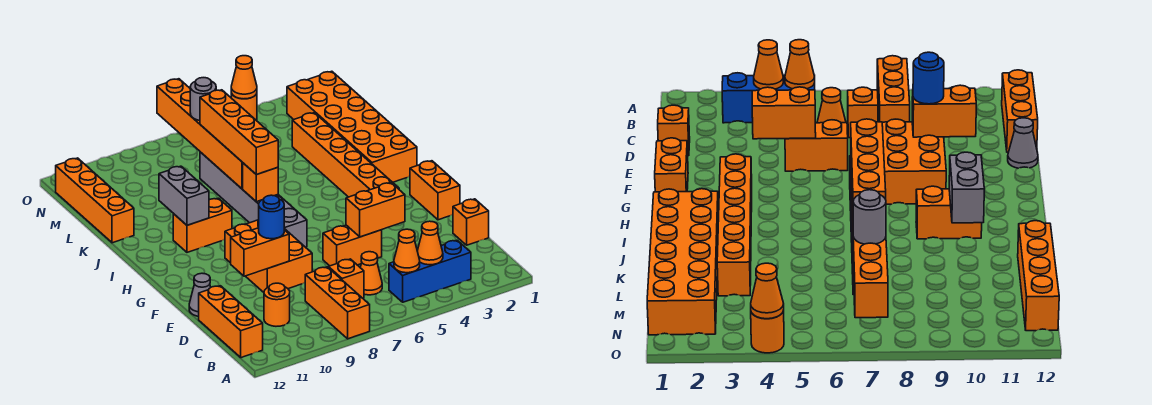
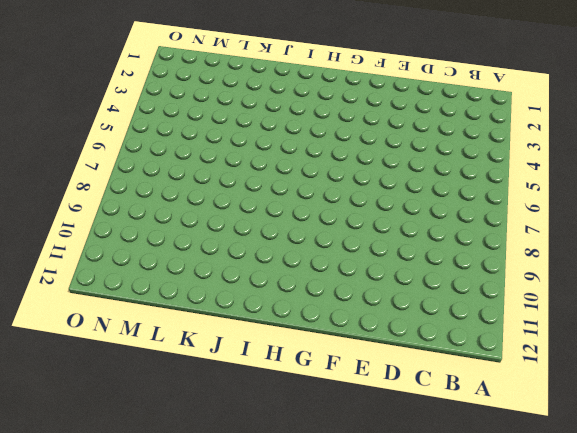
none -> orange 1x3 brick [305,267,370,339]
none -> blue 1x3 brick [389,240,471,302]
none -> orange 1x3 brick [199,286,263,358]

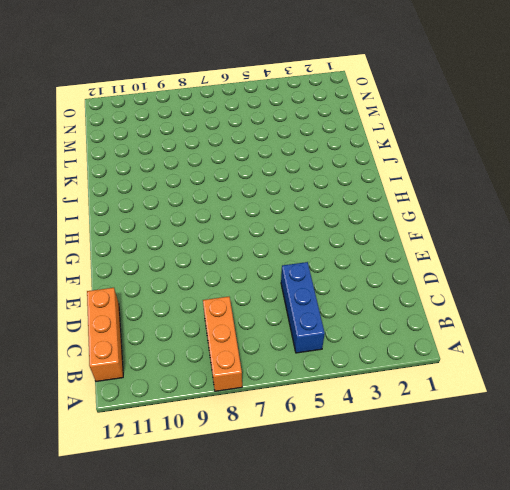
blue 1x3 brick [281,262,325,353] -> blue 1x3 brick turned to [389,240,471,302]
none -> orange 1x1 cone [360,252,382,295]
none -> orange 1x1 brick [328,259,364,298]
none -> orange 1x1 round brick [264,283,290,326]

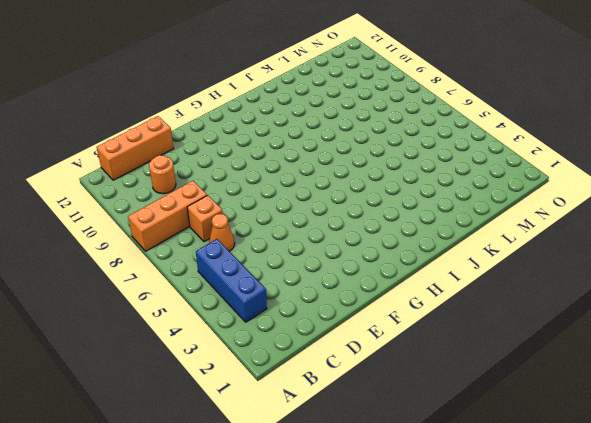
none -> orange 1x1 brick [453,199,489,245]
none -> orange 1x2 brick [323,225,382,266]
none -> orange 2x3 brick [225,220,312,292]

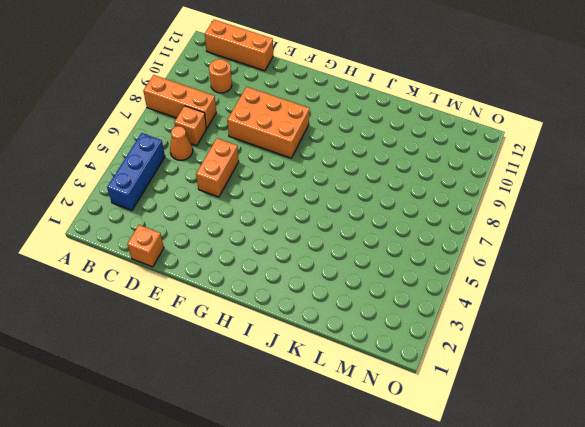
none -> grey 1x1 cone [189,273,211,316]
none -> orange 1x2 brick [410,161,460,220]
none -> orange 1x6 brick [292,113,399,197]

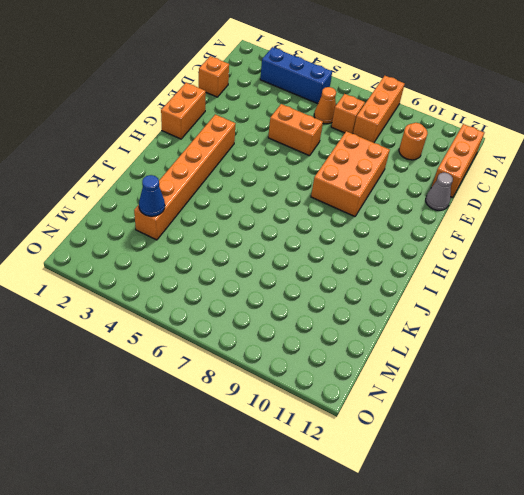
blue 1x1 cone [139,175,165,216] -> none
none -> grey 1x6 brick [200,152,307,247]
none -> orange 2x6 brick [287,71,417,182]
none -> orange 1x2 brick [173,198,232,252]

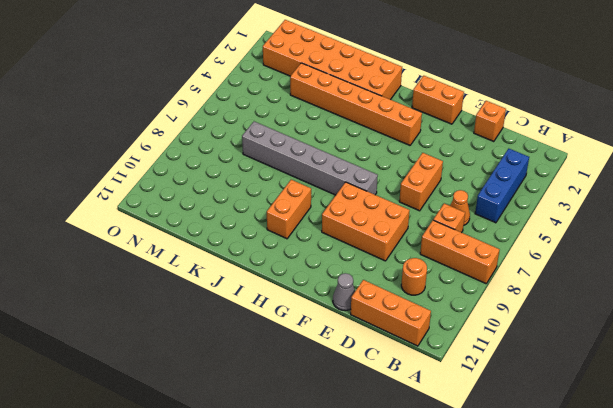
none -> orange 1x4 brick [56,158,134,243]
none -> orange 1x1 round brick [231,93,257,121]
none -> orange 1x1 cone [417,221,443,265]

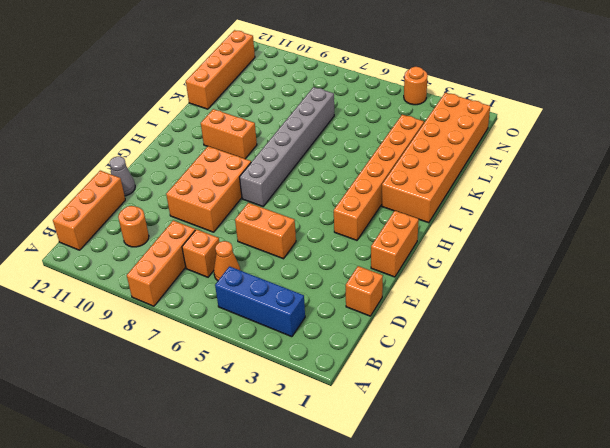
none -> orange 1x1 cone [417,221,443,265]
none -> orange 1x1 cone [394,229,420,273]
none -> orange 1x2 brick [346,183,405,237]

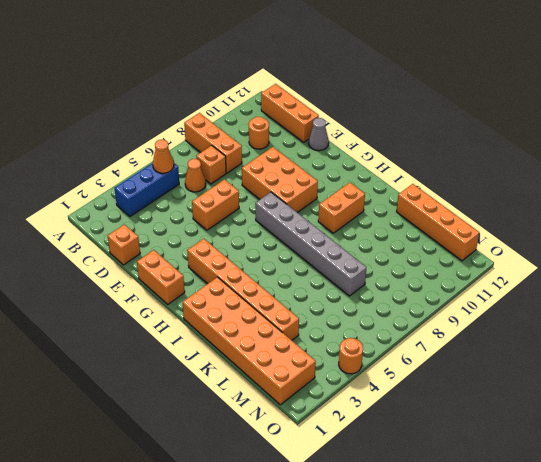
none -> orange 1x1 cone [417,221,443,265]
none -> orange 1x2 brick [346,183,405,237]
none -> orange 1x2 brick [231,228,289,276]

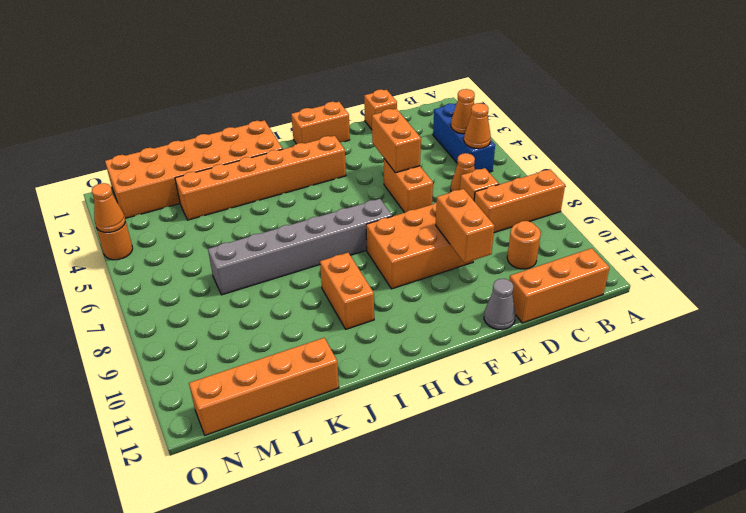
none -> orange 1x1 brick [243,163,278,202]
none -> grey 1x2 brick [159,166,209,225]
none -> orange 1x6 brick [157,79,243,189]

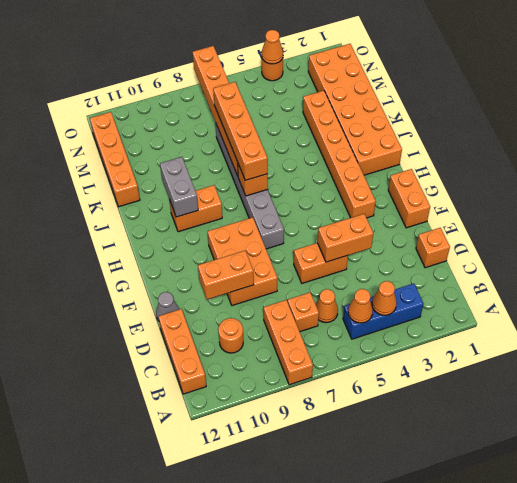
none -> blue 1x1 round brick [259,195,284,239]
none -> grey 1x1 round brick [190,78,216,120]

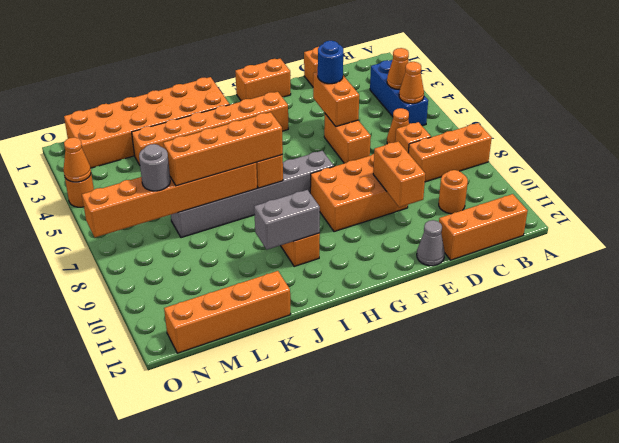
blue 1x1 round brick [318,41,343,84] -> blue 1x1 round brick moved to [259,195,284,239]

